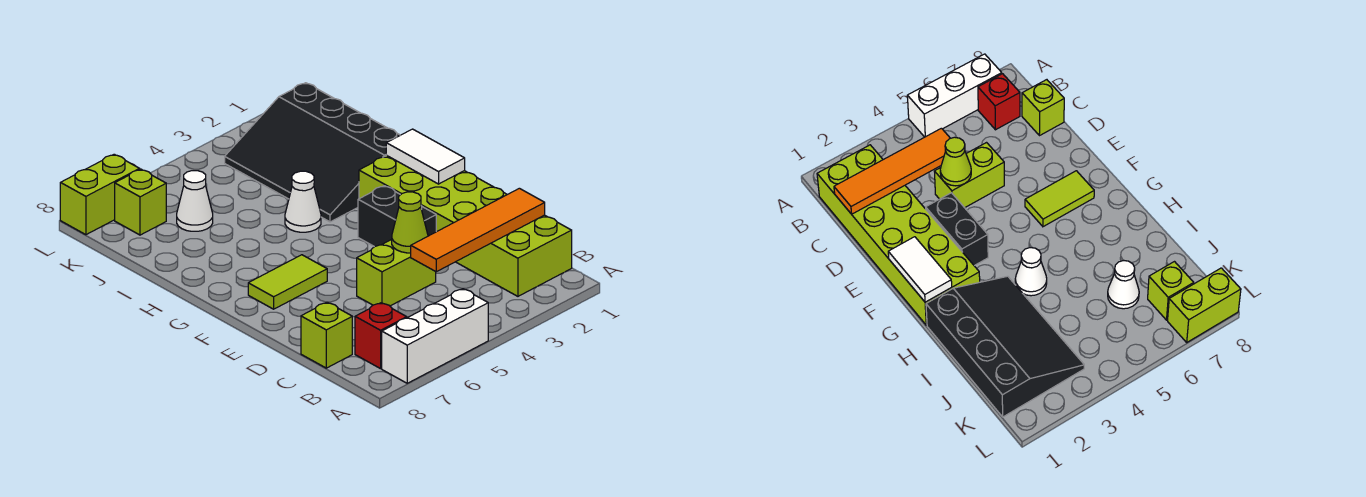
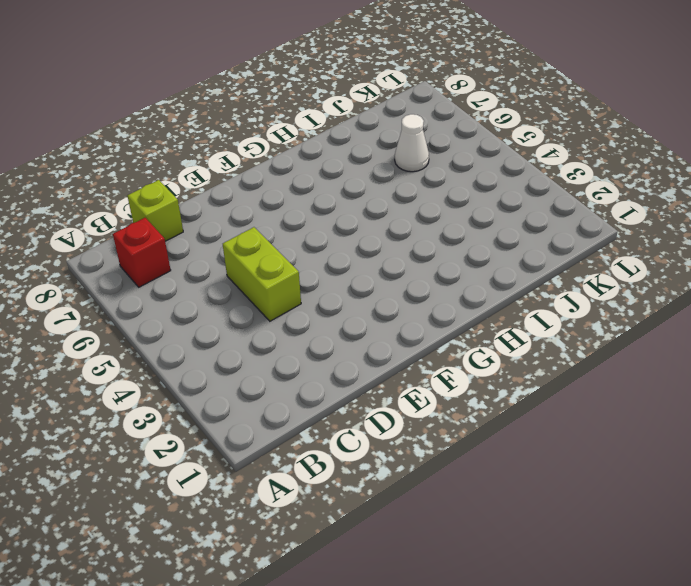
none -> white 1x3 brick [382,289,488,383]
none -> lime 2x6 brick [359,155,572,296]
none -> black 1x2 brick [358,186,436,247]

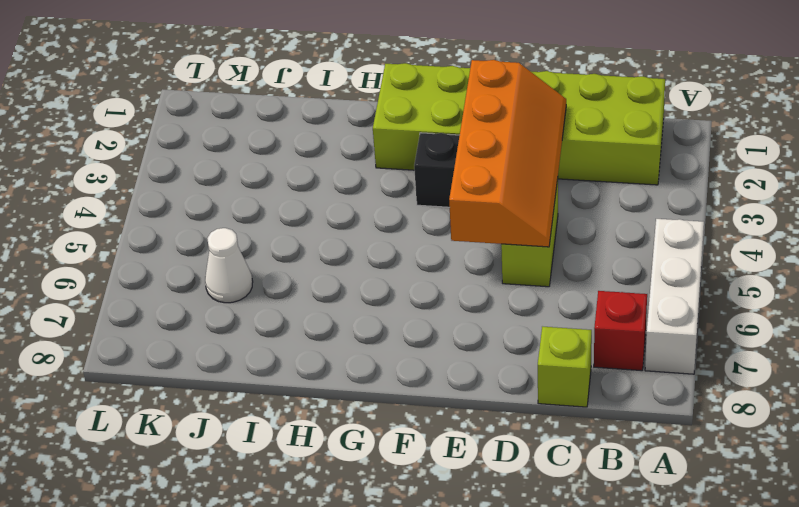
orange 2x4 slope [449,60,566,247] -> lime 1x1 cone [392,192,428,253]
none -> lime 1x2 tile [248,255,327,309]
none -> black 3x4 slope [225,83,400,222]
none -> white 1x1 cone [285,171,321,232]

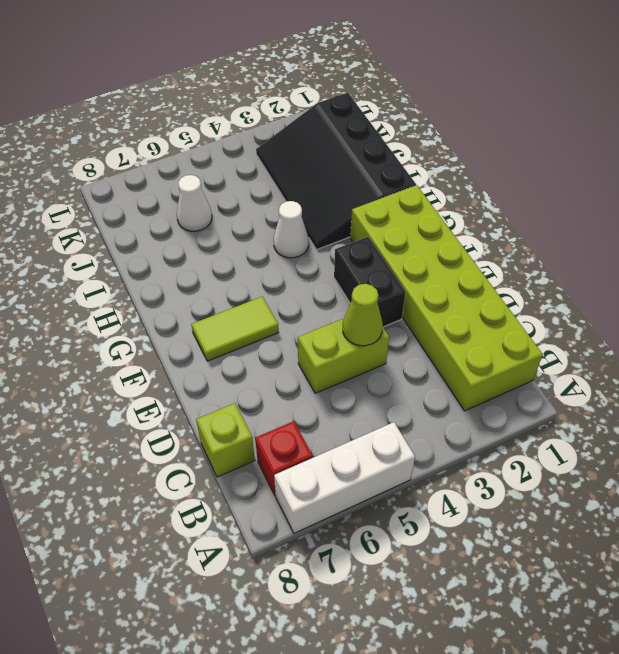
none -> lime 1x1 brick [115,169,166,235]
none -> lime 1x2 brick [60,154,140,235]
none -> orange 1x4 tile [411,188,545,272]

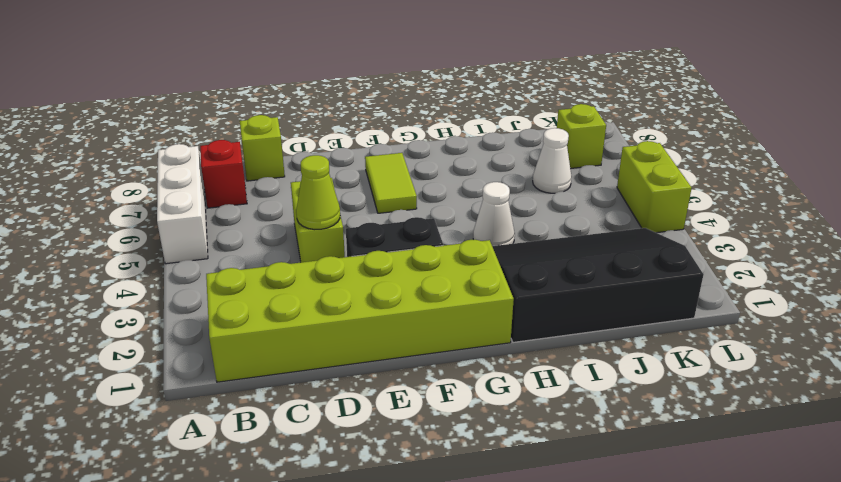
lime 1x2 brick [617,141,692,233] -> lime 1x2 brick moved to [60,154,140,235]
none -> orange 1x4 tile [411,188,545,272]
none -> white 1x2 tile [386,129,465,184]

